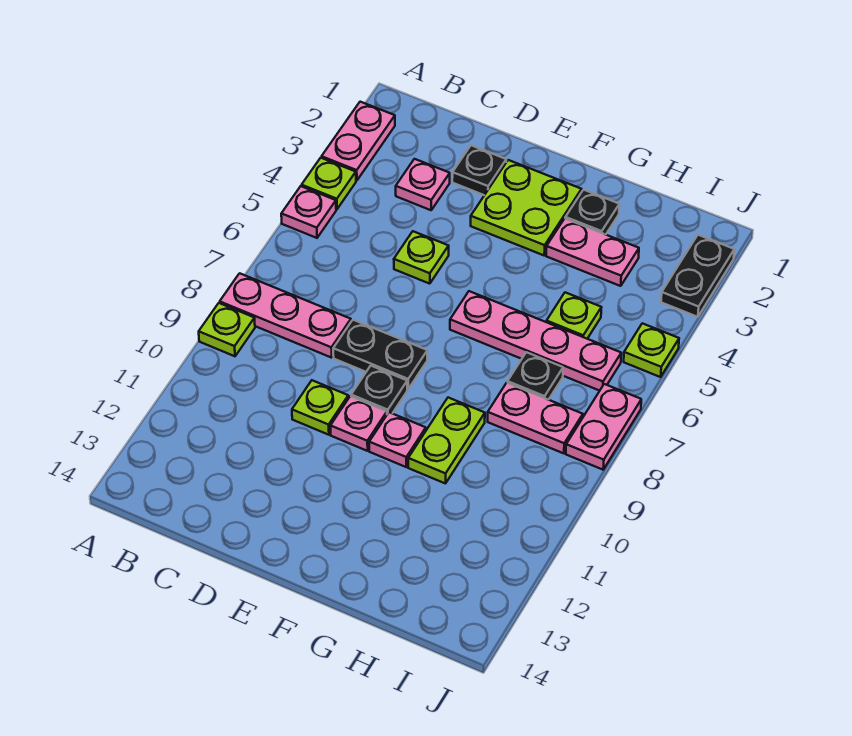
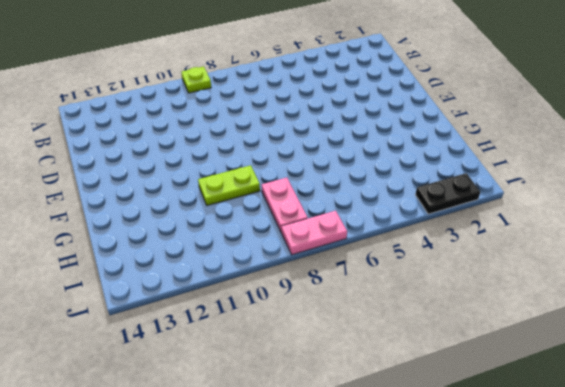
none -> pink 1x2 plate [322,102,395,181]
none -> lime 1x1 plate [302,158,356,209]
none -> pink 1x1 plate [281,186,336,238]

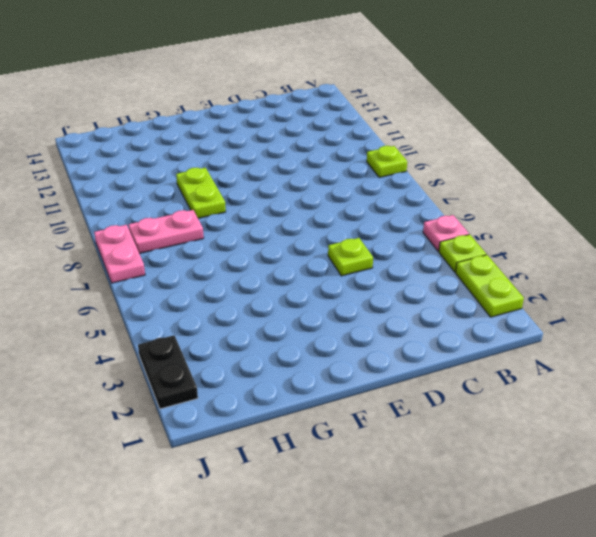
lime 1x2 plate [456,255,524,317] -> pink 1x2 plate [322,102,395,181]
none -> pink 1x3 plate [220,273,351,358]
none -> pink 1x1 plate [396,159,450,210]
none -> black 1x1 plate [452,145,506,195]

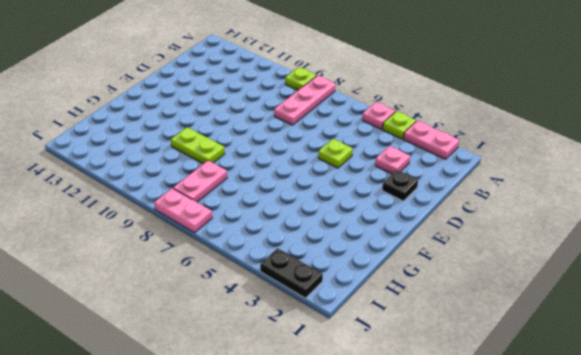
none -> black 1x2 plate [333,320,427,389]
none -> lime 1x1 plate [292,380,348,435]
none -> lime 2x2 plate [471,160,582,255]

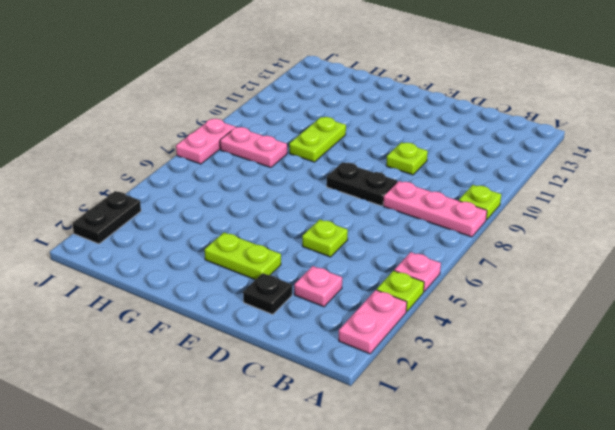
lime 1x2 plate [205,232,281,280] -> lime 2x2 plate [471,160,582,255]
none -> black 1x1 plate [351,366,407,414]
none -> pink 1x1 plate [331,396,387,451]
none -> pink 1x4 plate [450,291,621,391]

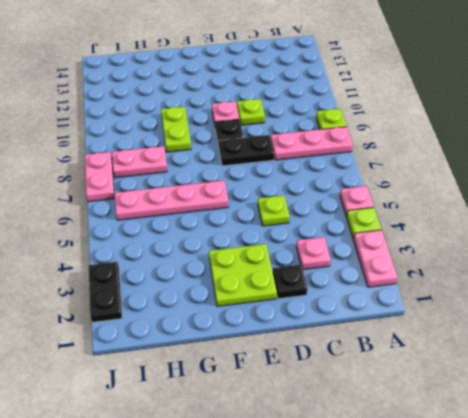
none -> pink 1x1 plate [369,412,426,467]
none -> black 1x1 plate [565,190,619,235]
none -> pink 1x2 plate [546,219,639,286]

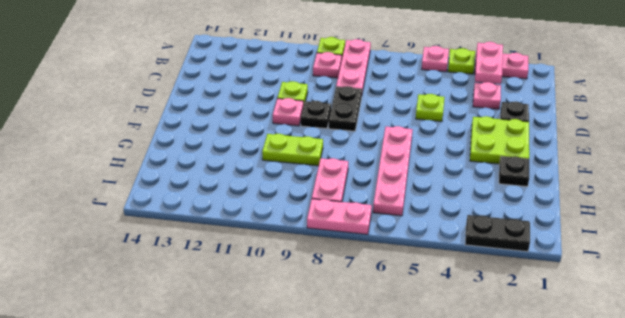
pink 1x2 plate [475,42,503,84] -> pink 1x2 plate moved to [546,219,639,286]
pink 1x1 plate [313,52,342,78] -> pink 1x1 plate moved to [369,412,426,467]
none -> lime 1x1 plate [547,292,602,339]
none -> black 1x1 plate [508,352,563,400]
none -> lime 1x1 plate [624,323,679,377]

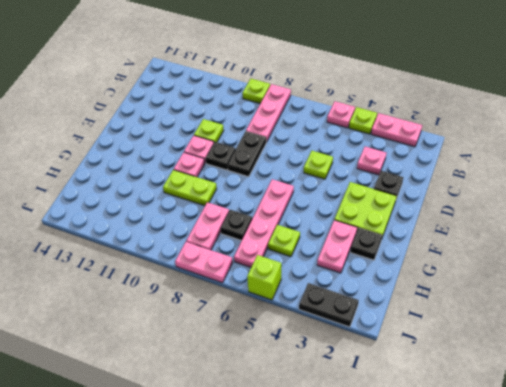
lime 1x1 brick [247,255,281,300] -> lime 1x1 plate [624,323,679,377]

